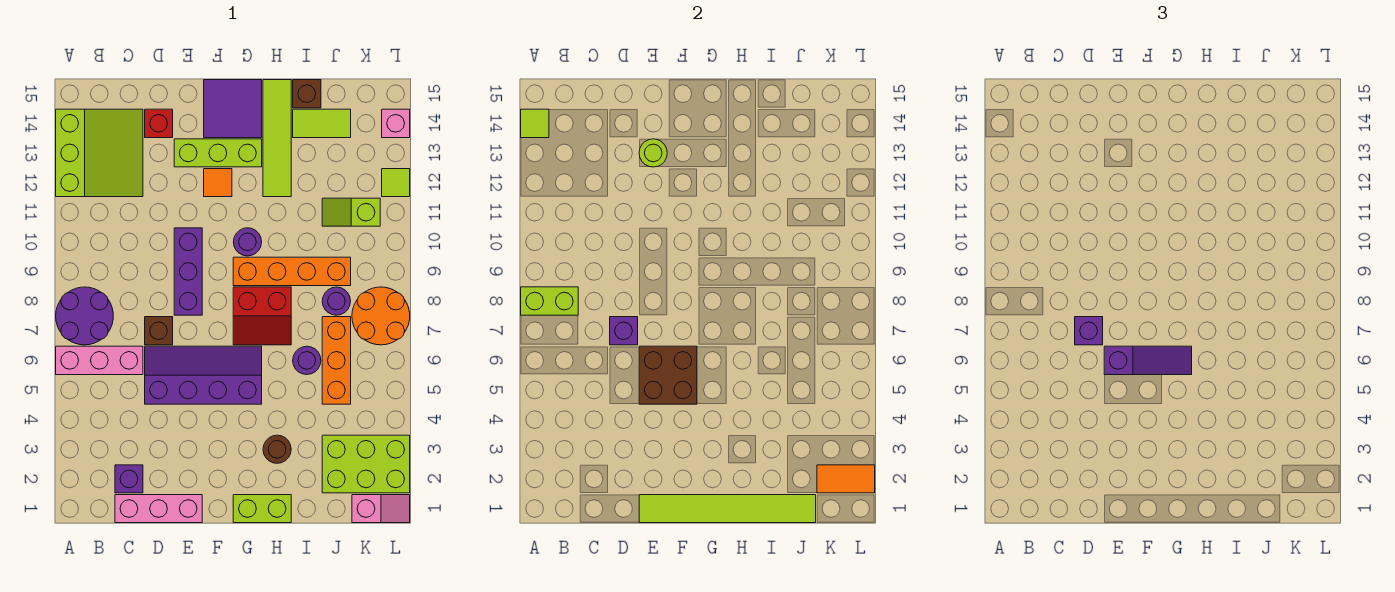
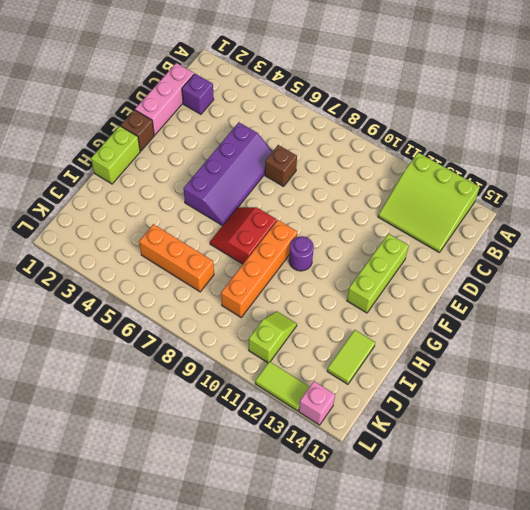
brown 1x1 brick [121,110,154,151] -> brown 1x1 brick moved to [293,80,321,108]
lime 1x2 tile [255,362,309,411] -> lime 1x1 tile [382,169,410,197]
none -> pink 1x3 brick [56,346,143,375]
none -> purple 2x2 round brick [56,287,113,345]
none -> red 1x1 brick [145,109,173,138]
none -> purple 1x3 brick [174,228,202,315]

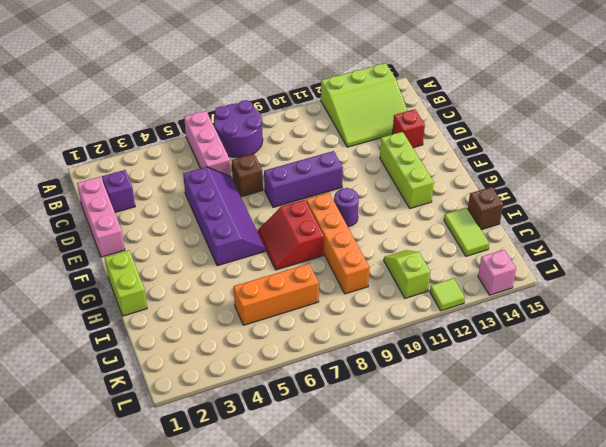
none -> orange 1x1 tile [204,169,232,197]
none -> purple 2x2 tile [204,80,262,138]
none -> brown 1x1 round brick [263,435,291,463]
none -> lime 1x4 tile [263,80,291,197]

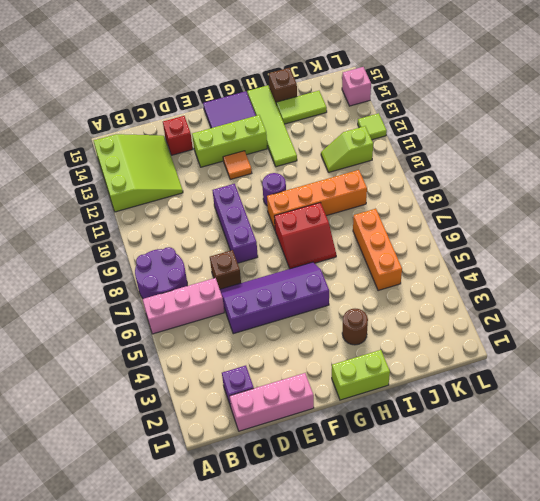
none -> purple 1x1 round brick [293,346,321,375]
none -> lime 2x3 brick [322,435,410,493]
none -> purple 1x1 round brick [322,287,351,315]
none -> pink 1x2 slope [352,495,410,523]

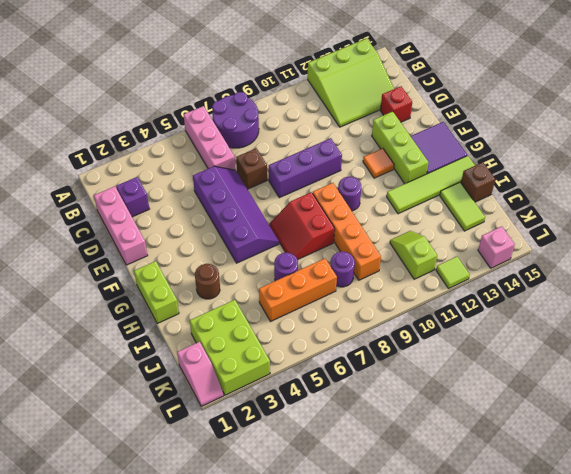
none -> orange 2x2 round brick [352,287,410,345]
none -> lime 1x2 brick [521,287,578,315]
none -> lime 1x1 tile [521,109,549,138]
none -> purple 1x1 brick [610,317,638,345]

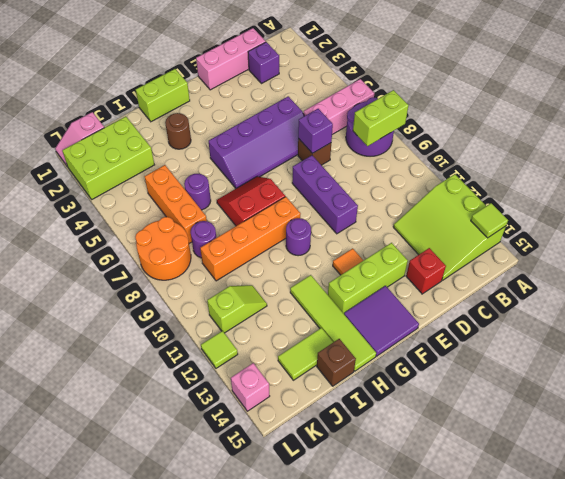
none -> lime 1x6 tile [639,495,816,523]
none -> brown 2x2 brick [639,346,697,404]
none -> lime 1x1 round brick [639,139,667,167]
none -> orange 1x2 tile [817,465,875,493]

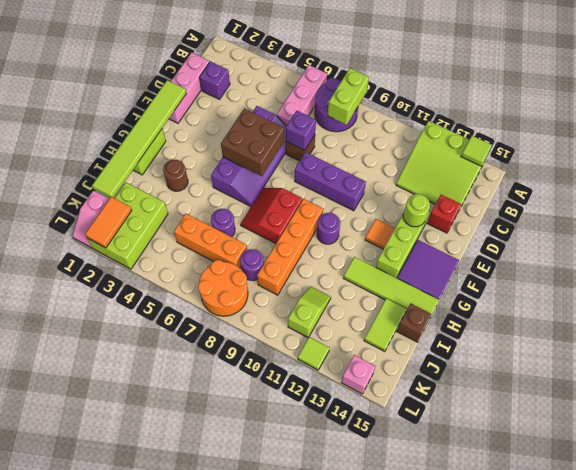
none -> purple 1x1 brick [1075,317,1103,345]
none -> purple 1x3 slope [1104,346,1192,375]

